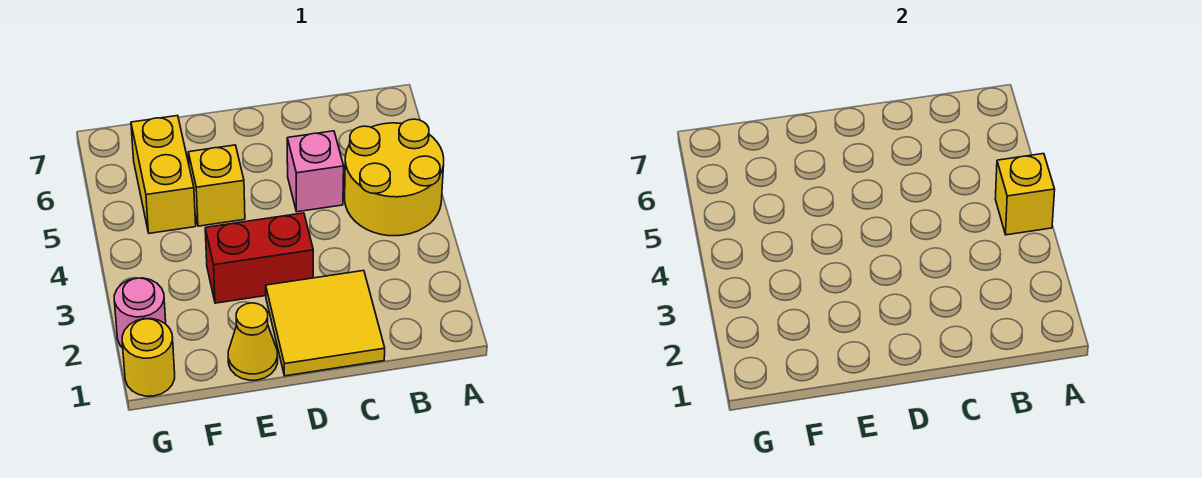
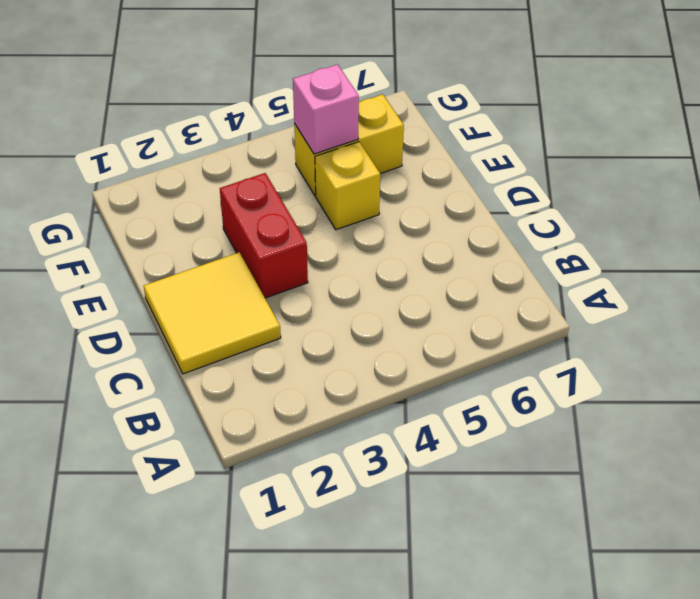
pink 1x1 brick [293,64,359,154] -> pink 1x1 brick moved to [287,131,344,212]
none -> yellow 2x2 round brick [345,119,444,236]
none -> yellow 1x1 cone [228,303,278,380]

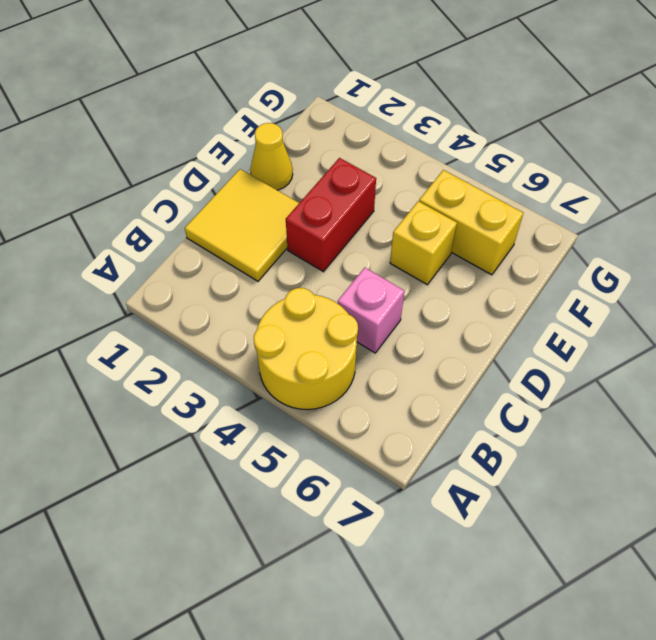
none -> yellow 1x1 round brick [122,319,175,396]
none -> pink 1x1 round brick [114,278,166,348]

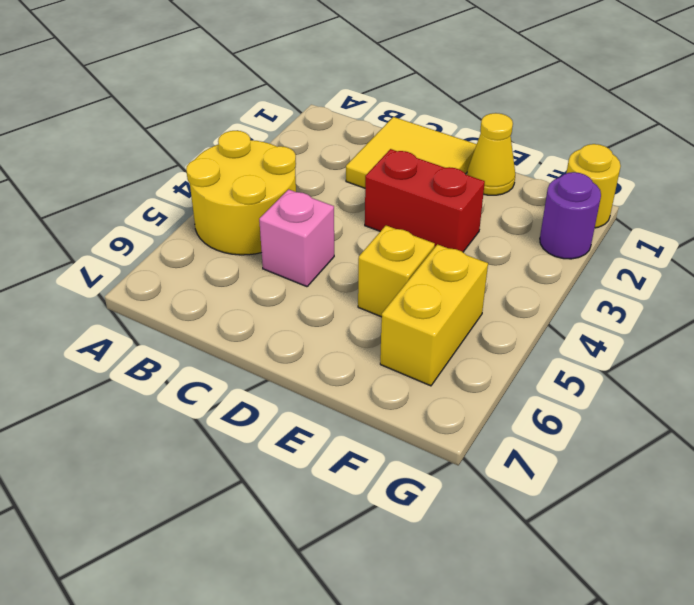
purple 1x1 round brick [540,172,601,259] -> pink 1x1 round brick [114,278,166,348]
none -> yellow 1x1 brick [995,154,1055,235]

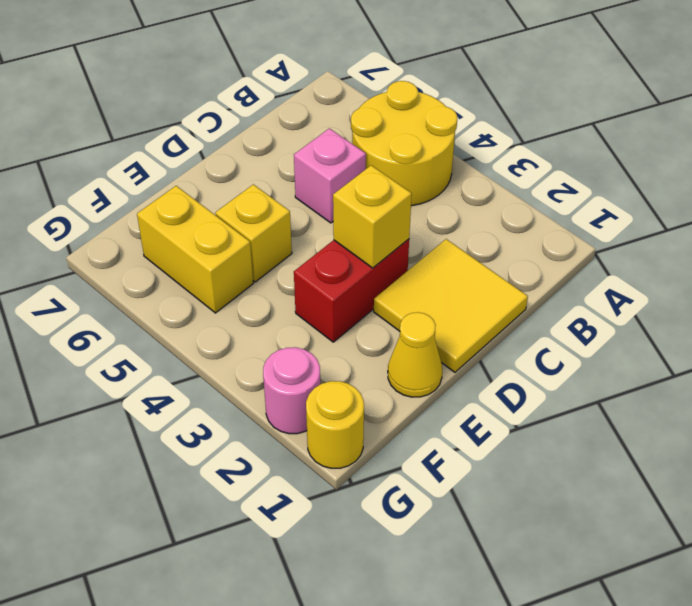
yellow 1x1 brick [333,165,412,268] -> yellow 1x1 brick moved to [995,154,1055,235]

